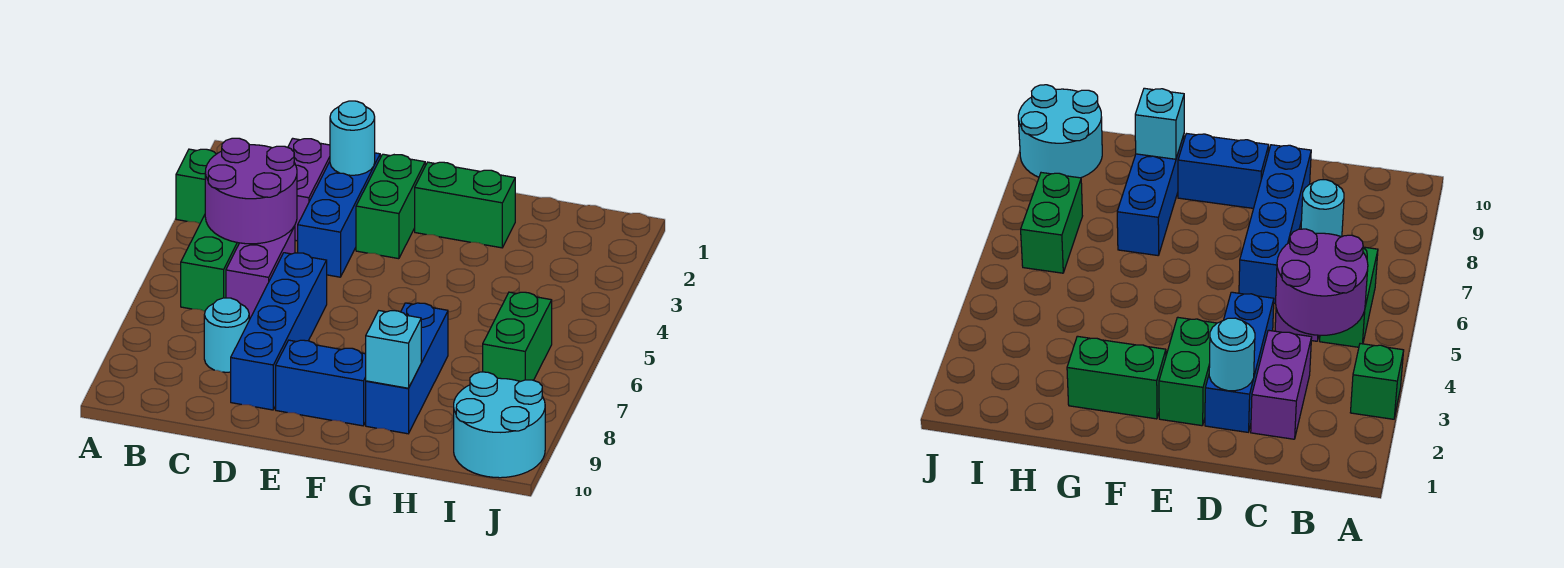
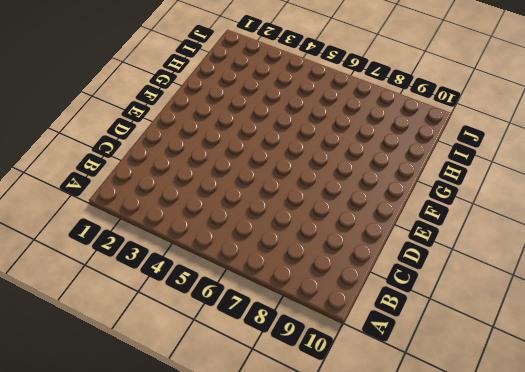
none -> green 1x1 brick [176,149,216,223]
none -> green 1x2 brick [181,215,239,311]
none -> purple 1x2 brick [288,138,330,241]

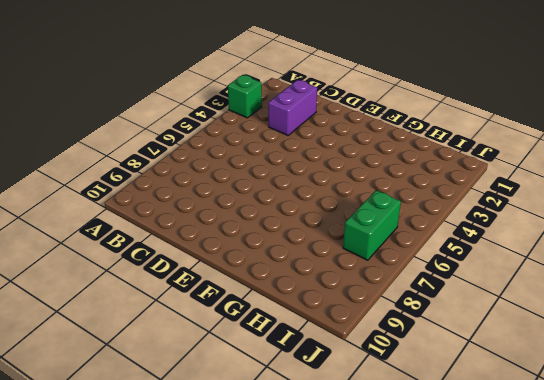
none -> green 1x2 brick [181,215,239,311]
none -> purple 1x2 brick [226,226,295,319]
none -> cyan 1x1 round brick [204,298,249,372]

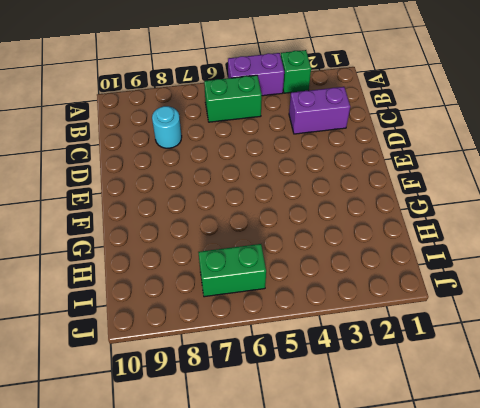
purple 1x2 brick [228,53,284,96] -> purple 1x2 brick moved to [226,226,295,319]
none -> blue 1x3 brick [298,153,380,277]
none -> blue 1x4 brick [231,253,327,410]
none -> green 1x2 brick [356,154,425,259]

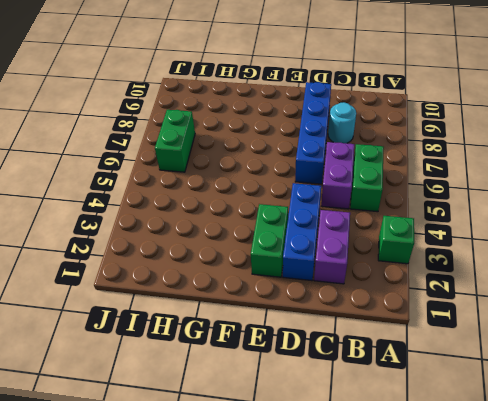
none -> blue 1x2 brick [276,340,366,426]
none -> green 1x2 brick [415,162,515,248]
none -> blue 1x3 brick [366,303,448,434]

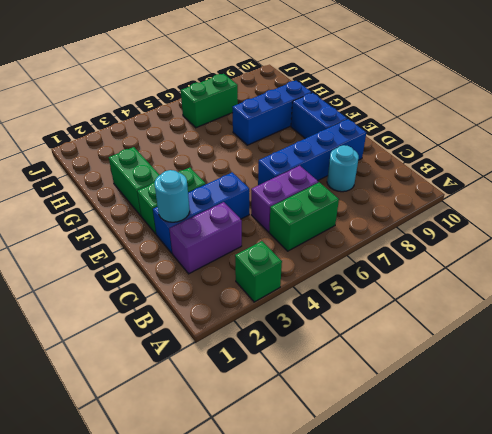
none -> cyan 2x2 round brick [454,372,545,478]
none -> purple 2x2 round brick [205,138,297,244]
none -> cyan 1x1 brick [366,311,421,388]

